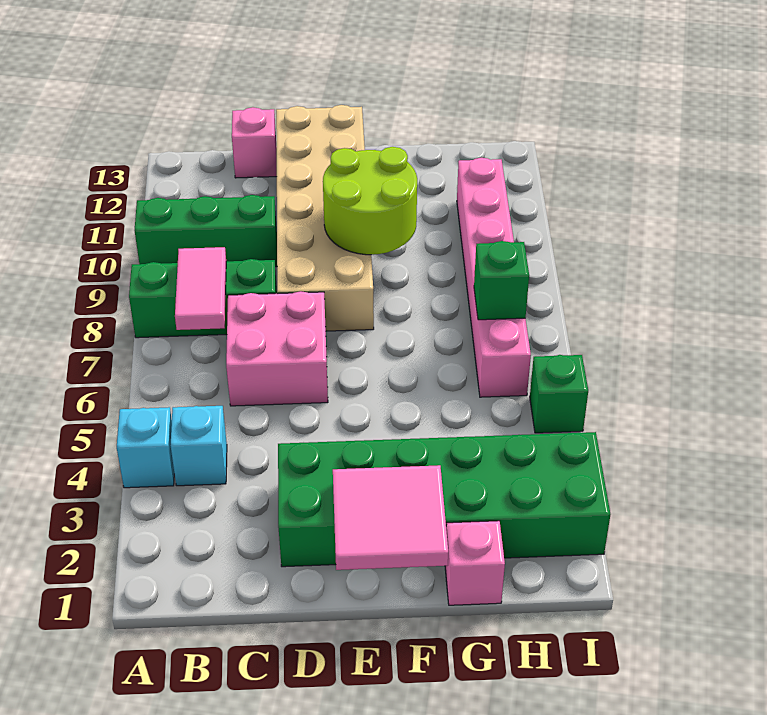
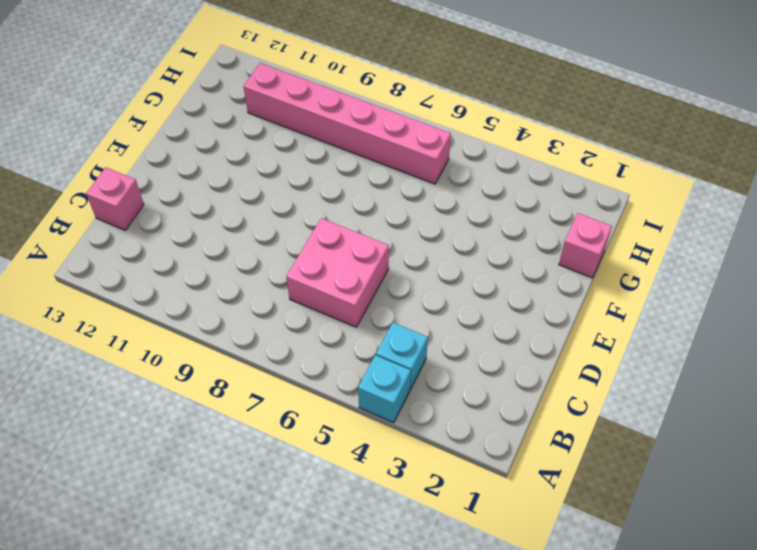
none -> green 1x3 brick [129,259,277,338]
none -> green 1x3 brick [135,195,277,267]
none -> green 2x6 brick [278,432,610,567]

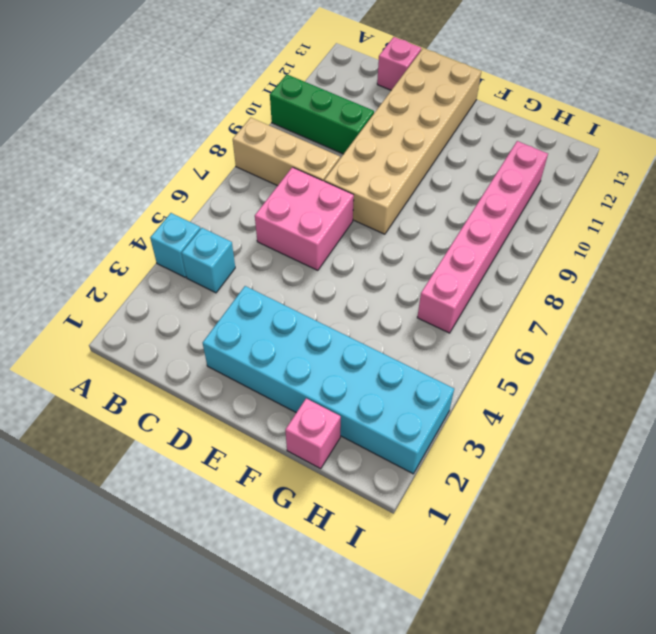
tan 1x3 brick [233,118,340,186] -> green 1x3 brick [129,259,277,338]
cyan 2x6 brick [203,286,454,474] -> green 2x6 brick [278,432,610,567]
none -> green 1x1 brick [530,355,588,433]
none -> pink 1x2 tile [175,247,226,330]
none -> pink 2x2 tile [333,465,448,570]

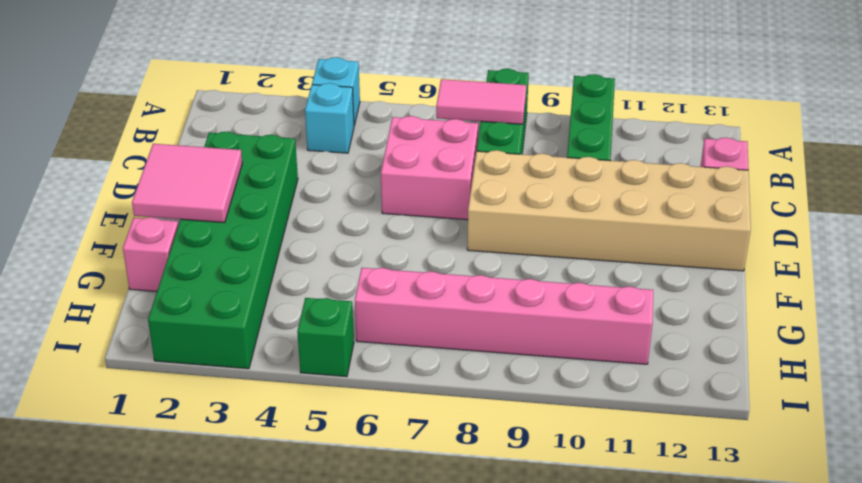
none -> lime 2x2 round brick [323,147,417,255]
none -> green 1x1 brick [474,241,529,320]

